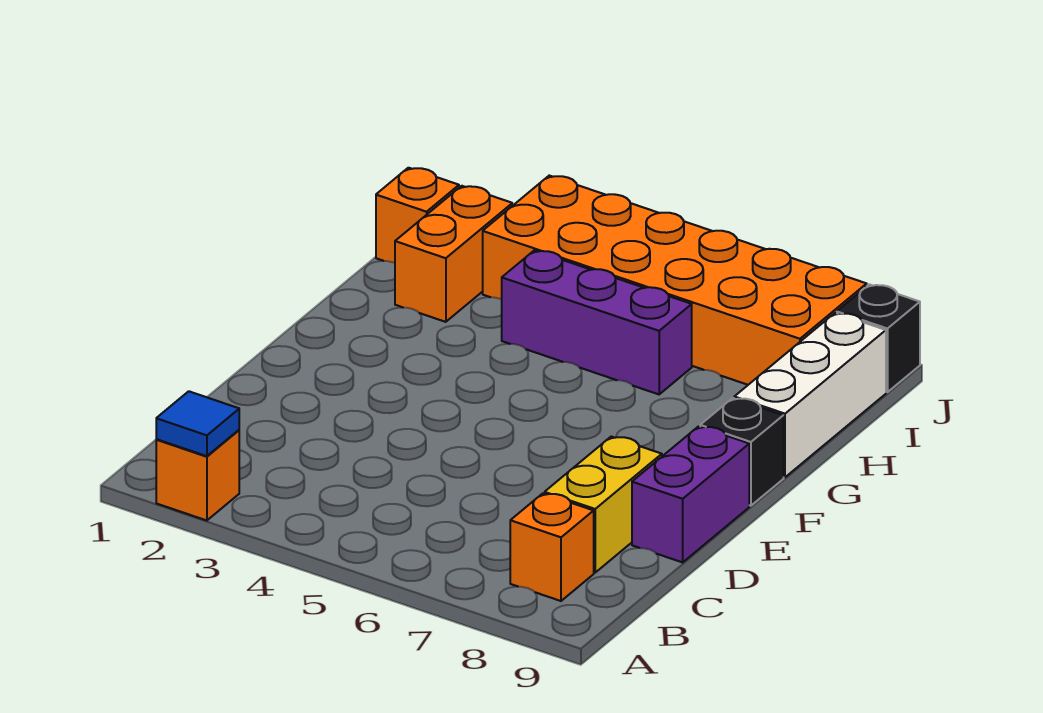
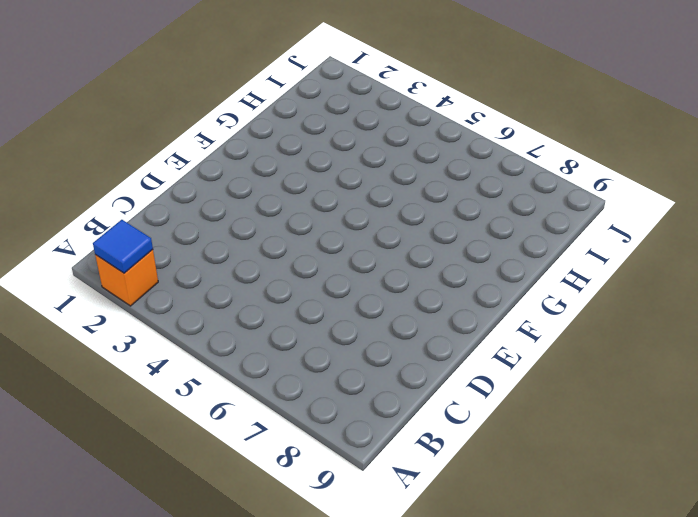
none -> orange 1x1 brick [510,493,594,601]
none -> yellow 1x2 brick [545,437,662,573]
none -> purple 1x2 brick [632,426,749,562]

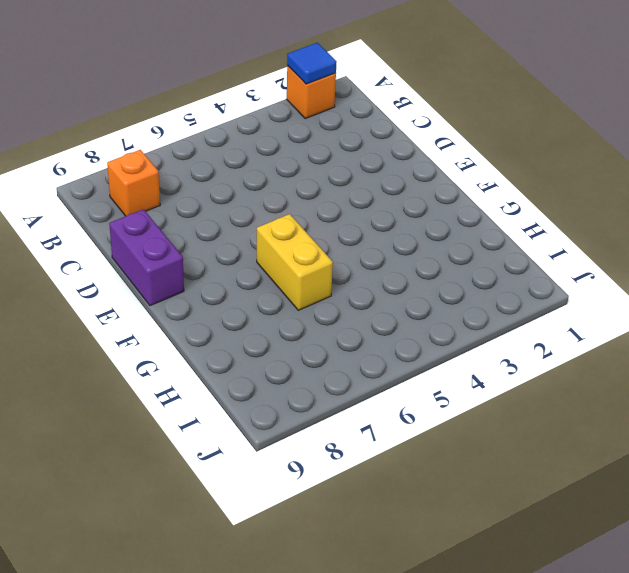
yellow 1x2 brick [257,214,333,310] -> yellow 1x2 brick moved to [545,437,662,573]
none -> black 1x1 brick [700,398,784,506]
none -> white 1x3 brick [734,313,886,477]
none -> orange 1x2 brick [395,186,512,322]

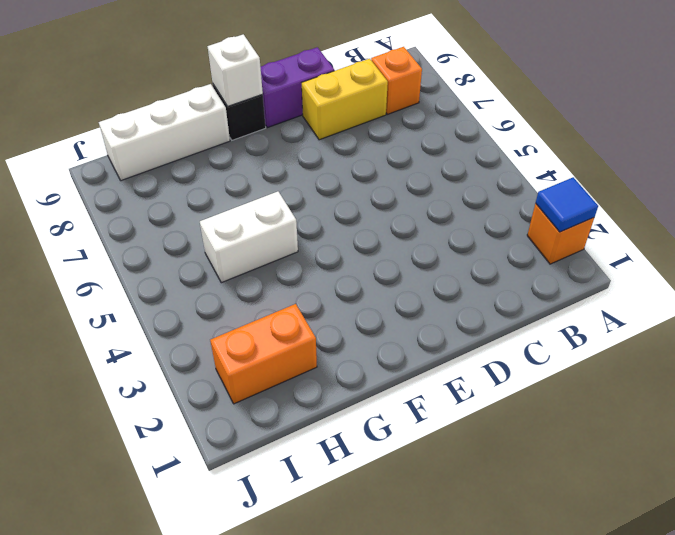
white 1x1 brick [208,34,263,107] -> none
white 1x2 brick [200,191,298,283] -> purple 1x3 brick [502,250,692,394]
none -> orange 1x1 brick [376,168,459,263]
none -> orange 2x6 brick [483,176,867,385]
none -> black 1x1 brick [837,284,920,392]

